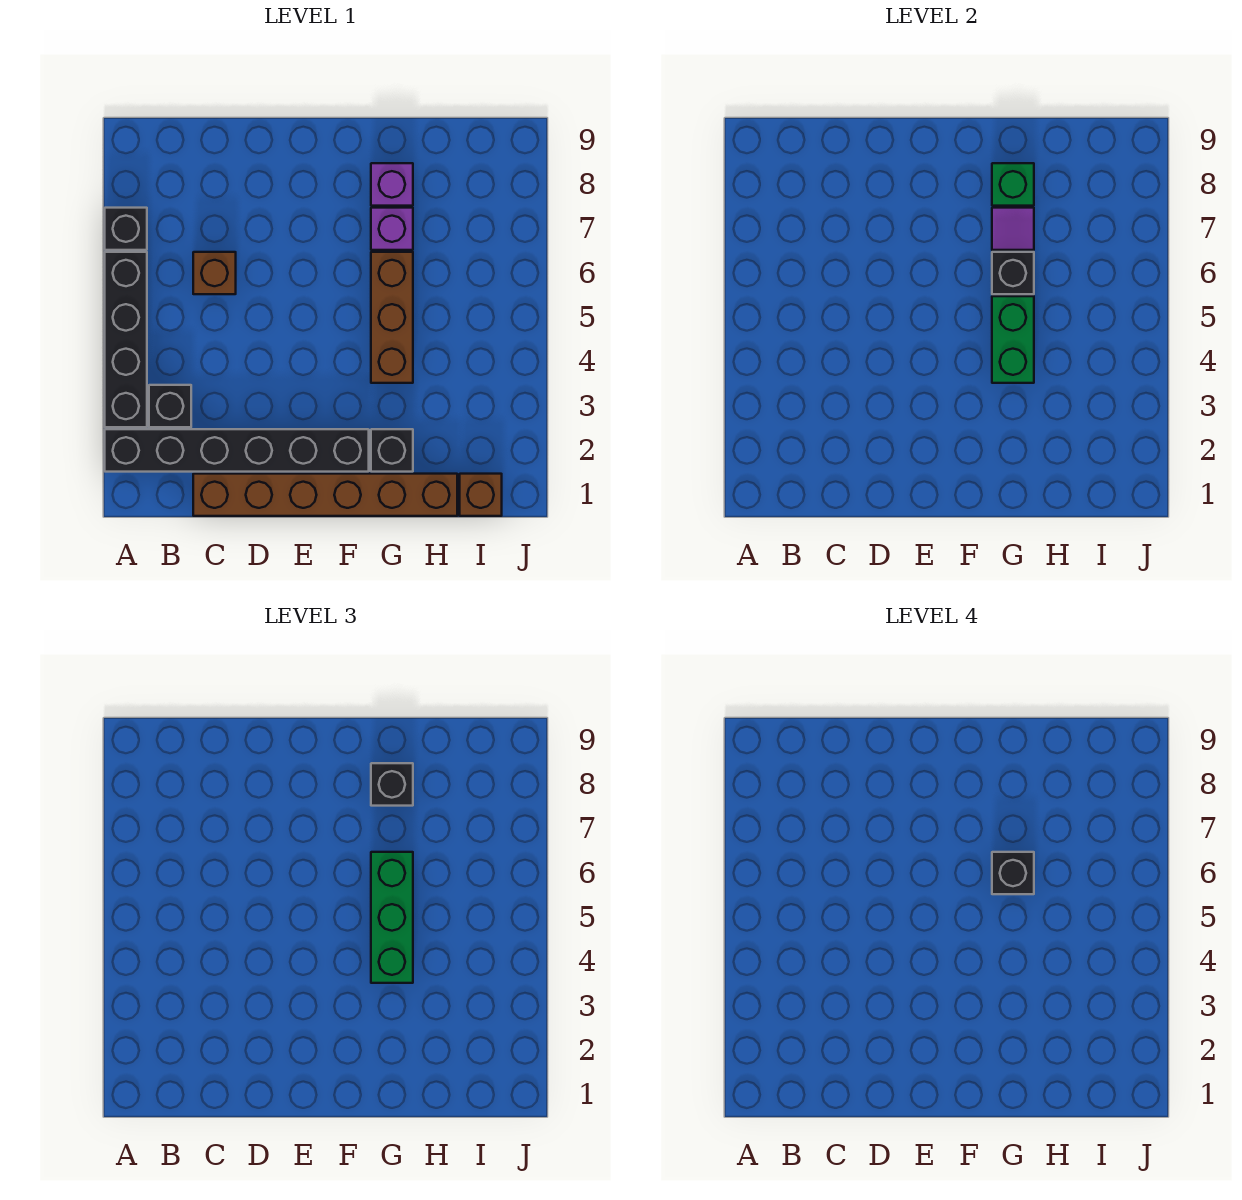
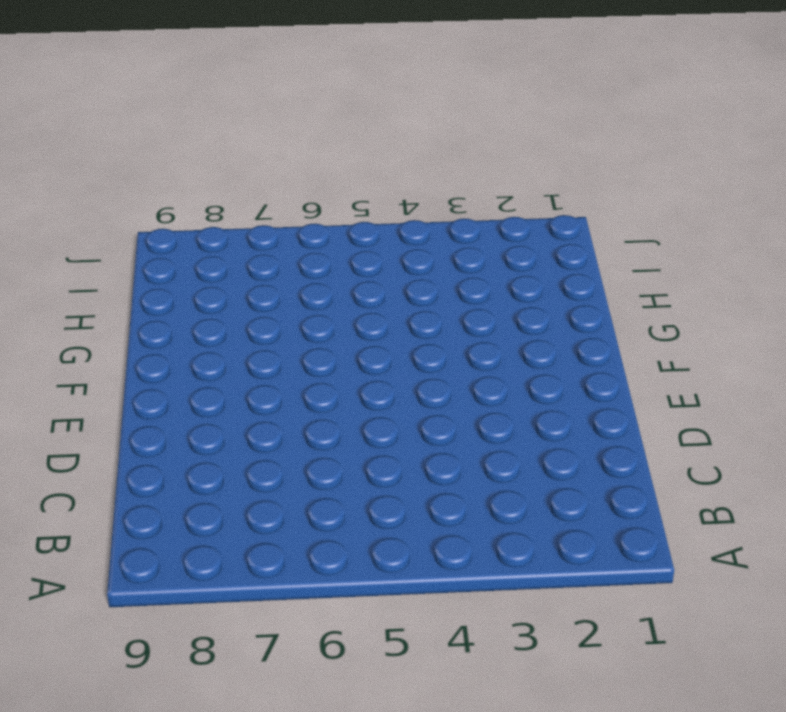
none -> black 1x6 brick [105,429,369,472]
none -> black 1x4 brick [105,252,147,427]
none -> black 1x1 brick [105,208,147,250]

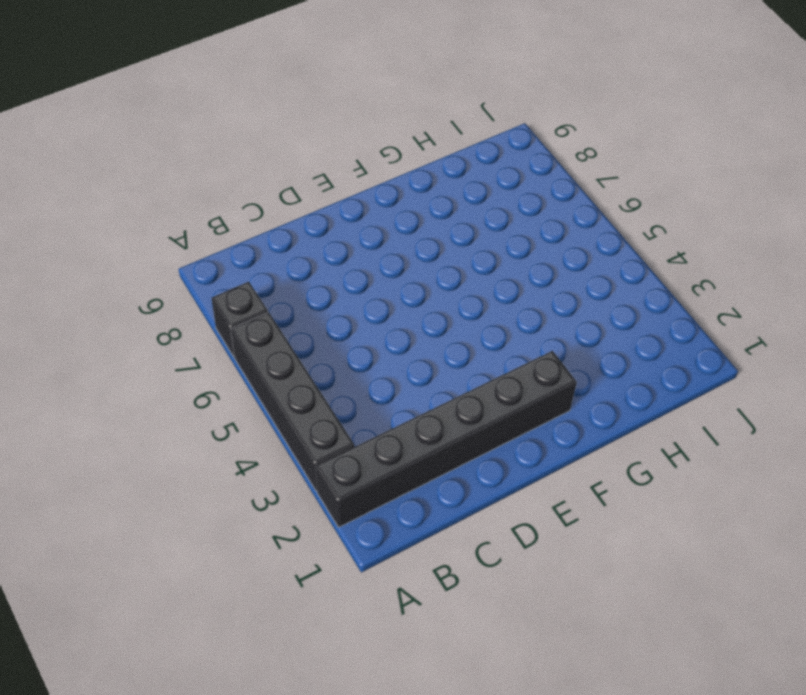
none -> black 1x1 brick [149,385,191,427]
none -> brown 1x6 brick [193,474,457,516]
none -> brown 1x1 brick [193,252,236,294]

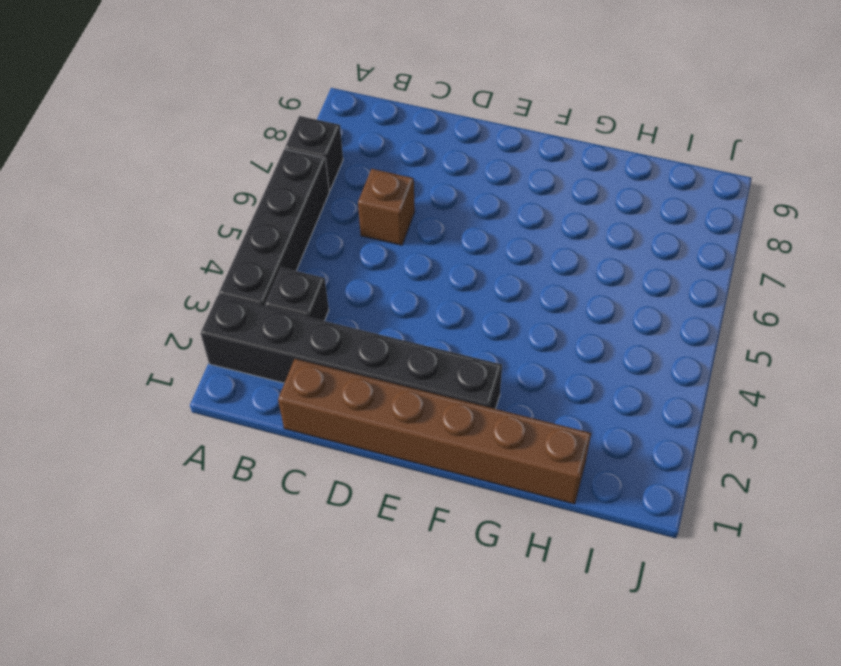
none -> black 1x1 brick [371,429,413,472]
none -> brown 1x3 brick [371,252,413,383]
none -> purple 1x1 brick [371,208,413,250]

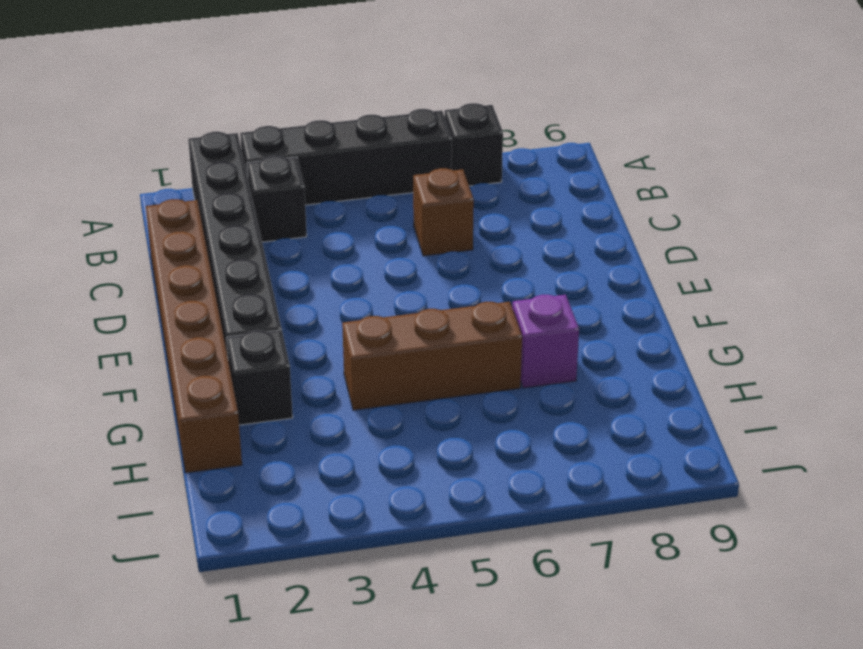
none -> purple 1x1 brick [371,163,413,206]
none -> brown 1x1 brick [460,474,502,516]
none -> green 1x2 brick [992,296,1034,383]

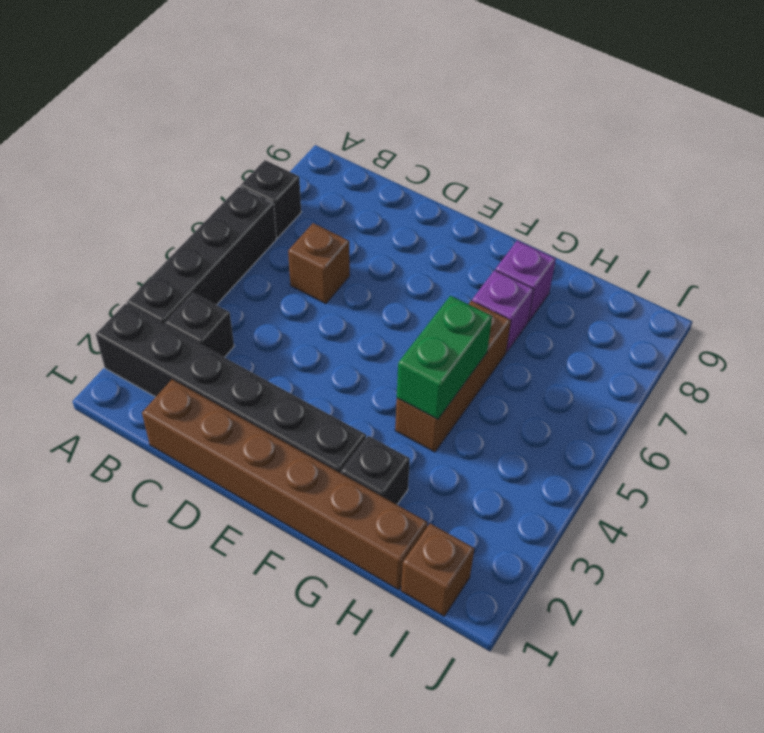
none -> black 1x1 brick [992,252,1034,294]
none -> purple 1x1 tile [992,208,1034,250]
none -> green 1x1 brick [992,163,1034,206]

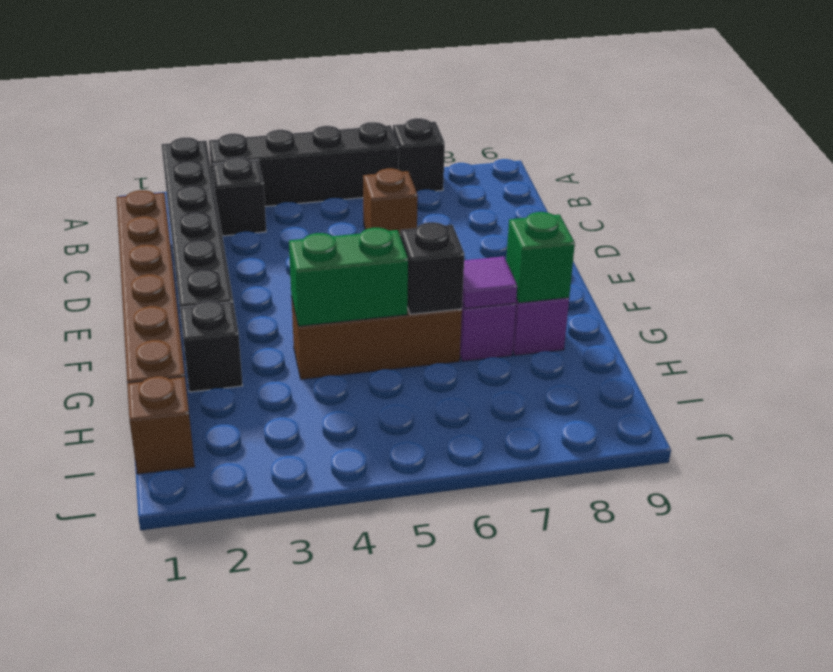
none -> green 1x3 brick [371,852,413,983]
none -> black 1x1 brick [371,763,413,806]
none -> black 1x1 brick [992,852,1034,894]

